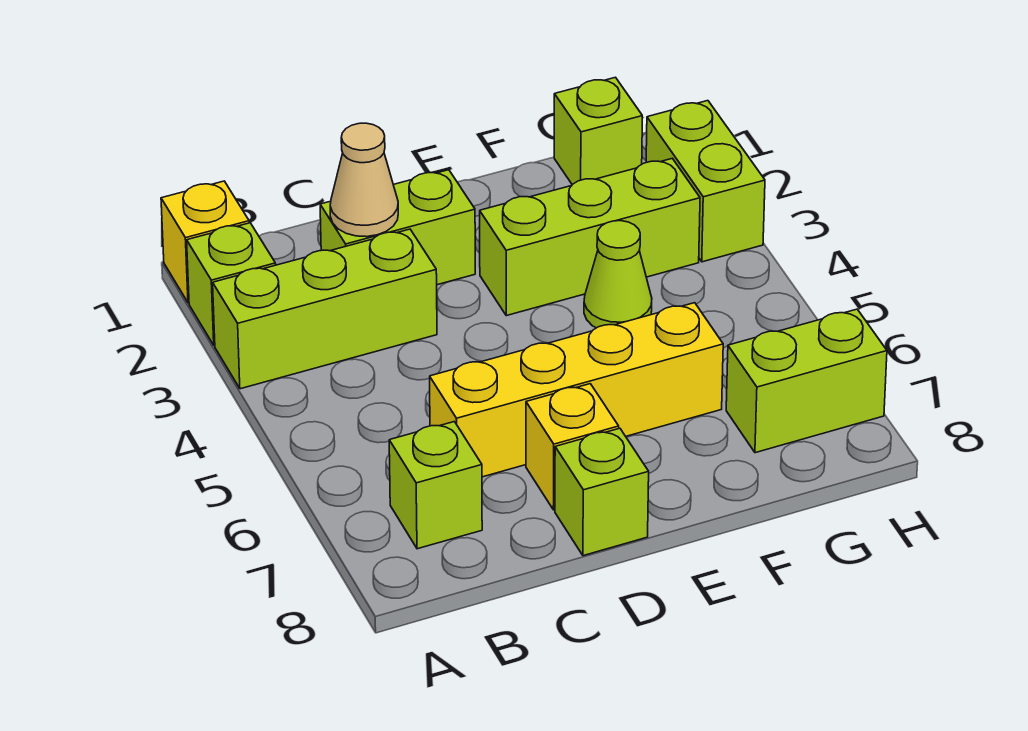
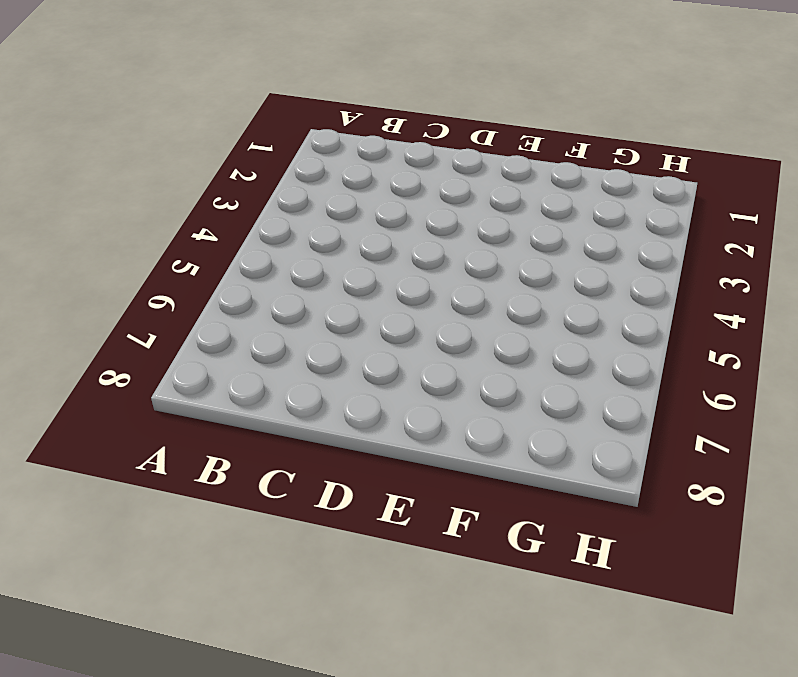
none -> yellow 1x1 brick [161,181,249,303]
none -> lime 1x1 brick [187,223,276,345]
none -> lime 1x3 brick [213,229,437,389]

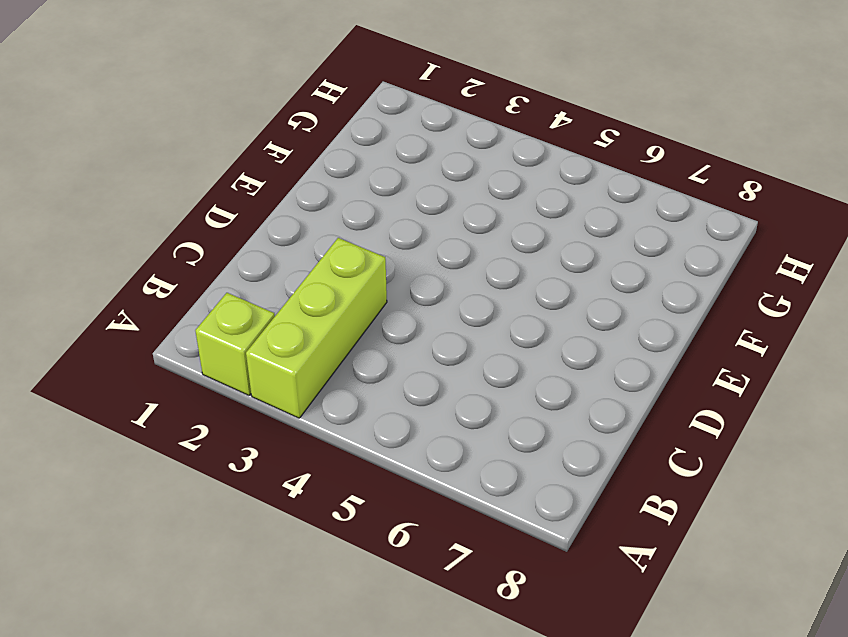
none -> yellow 1x1 brick [161,181,249,303]
none -> lime 1x1 brick [389,422,482,549]
none -> lime 1x2 brick [320,170,475,285]

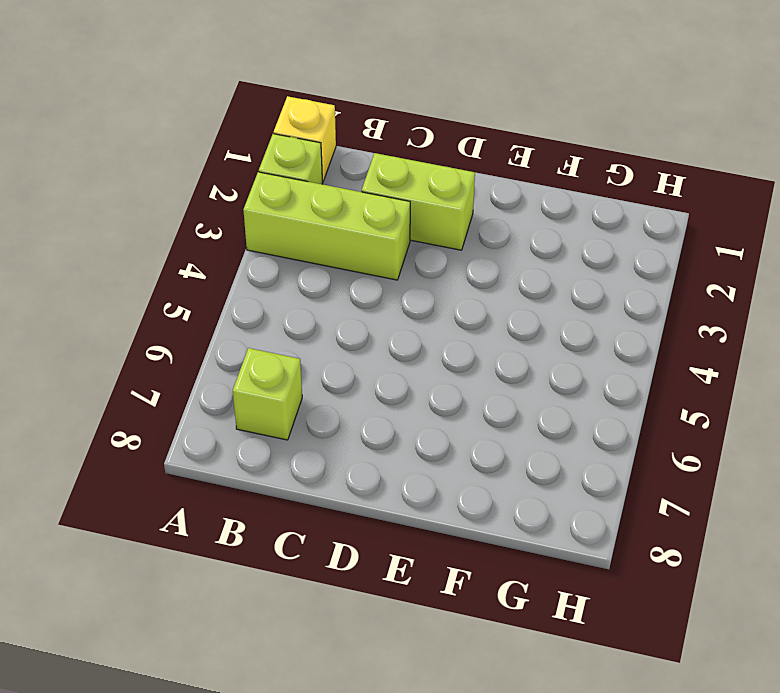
none -> yellow 1x4 brick [430,303,723,477]
none -> yellow 1x1 brick [526,384,619,510]
none -> lime 1x1 brick [555,428,649,556]

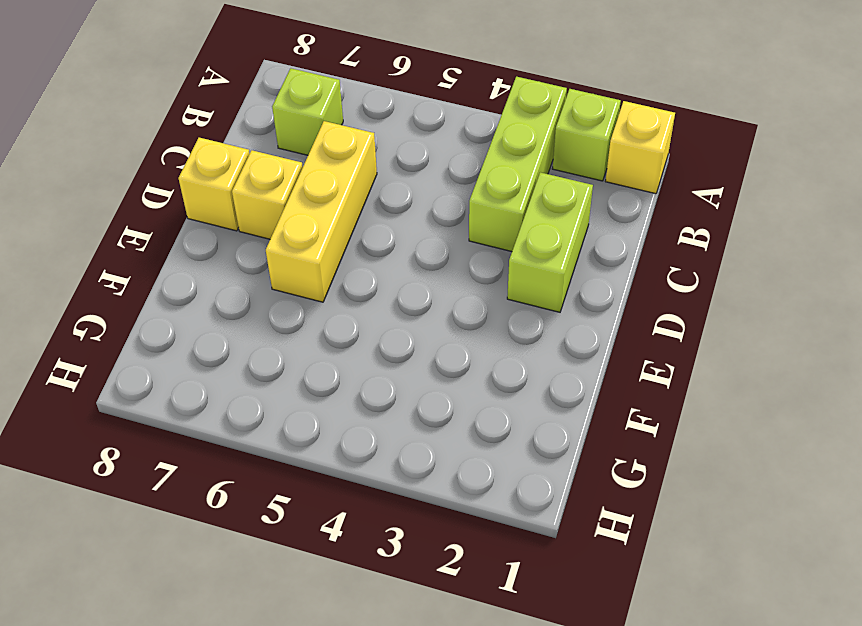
yellow 1x3 brick [266,121,377,302] -> yellow 1x4 brick [430,303,723,477]
yellow 1x1 brick [178,138,250,231] -> lime 1x1 brick [555,428,649,556]
none -> lime 1x3 brick [480,158,700,316]
none -> lime 1x1 cone [584,221,652,328]
none -> lime 1x1 brick [554,77,642,185]

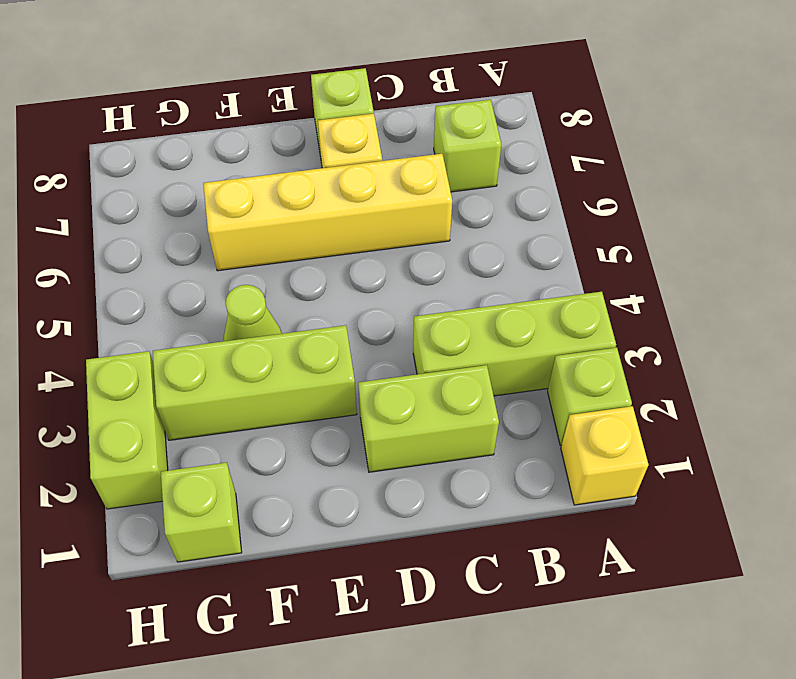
none -> lime 1x2 brick [726,309,887,453]
none -> tan 1x1 cone [330,123,398,237]

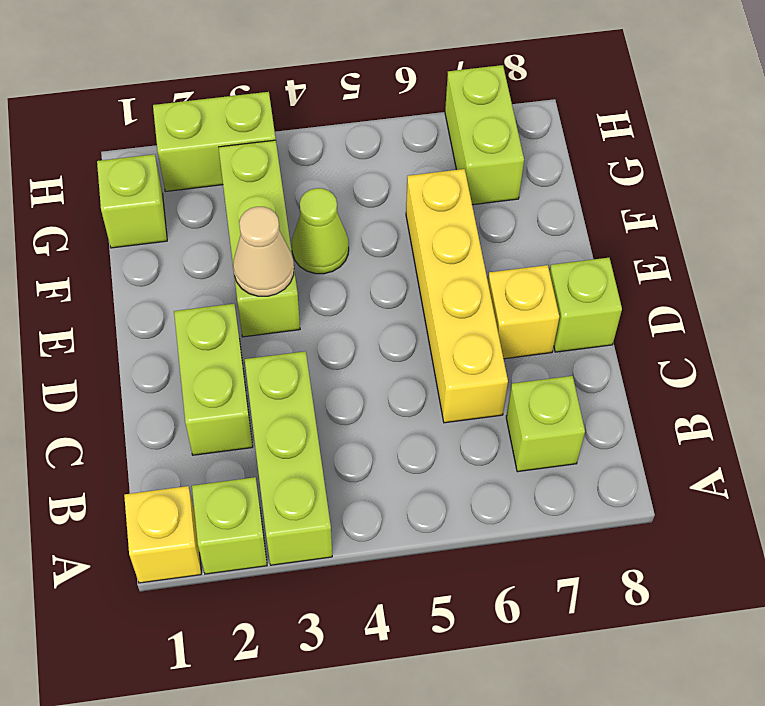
tan 1x1 cone [233,207,294,296] -> tan 1x1 cone moved to [330,123,398,237]

